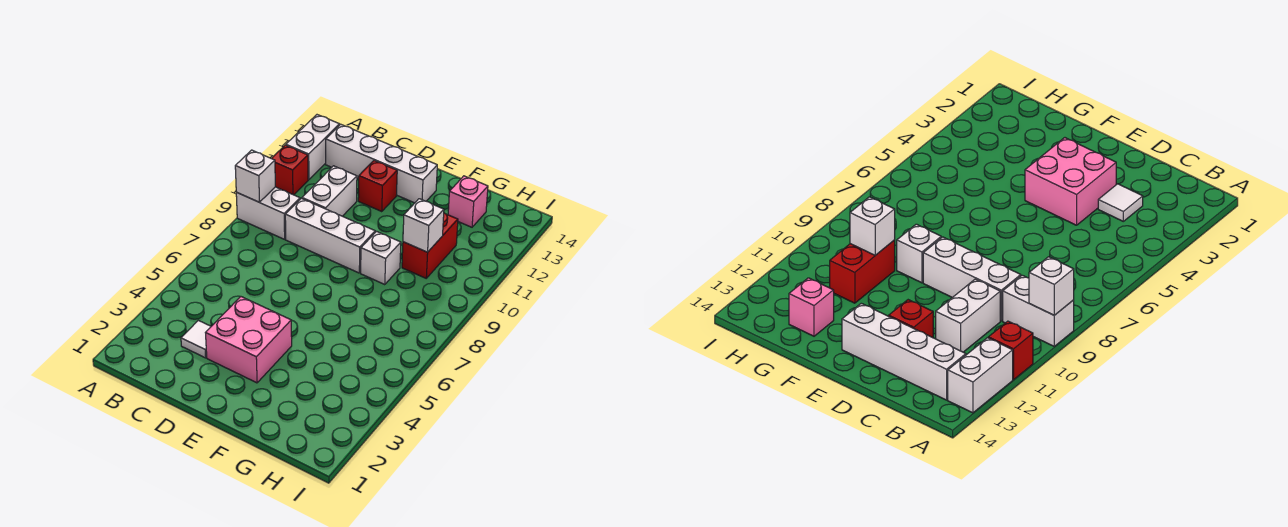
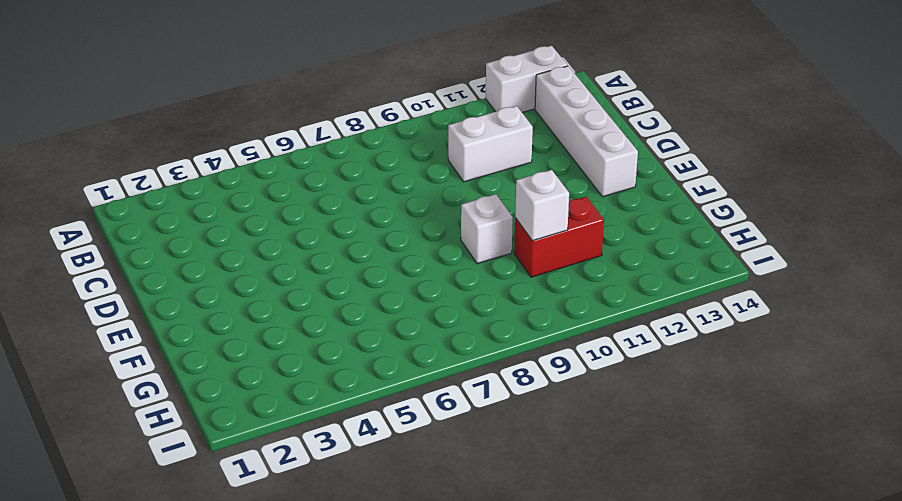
none -> white 1x2 brick [236,187,300,239]
none -> red 1x1 brick [271,145,308,195]
none -> white 1x1 tile [181,320,211,358]

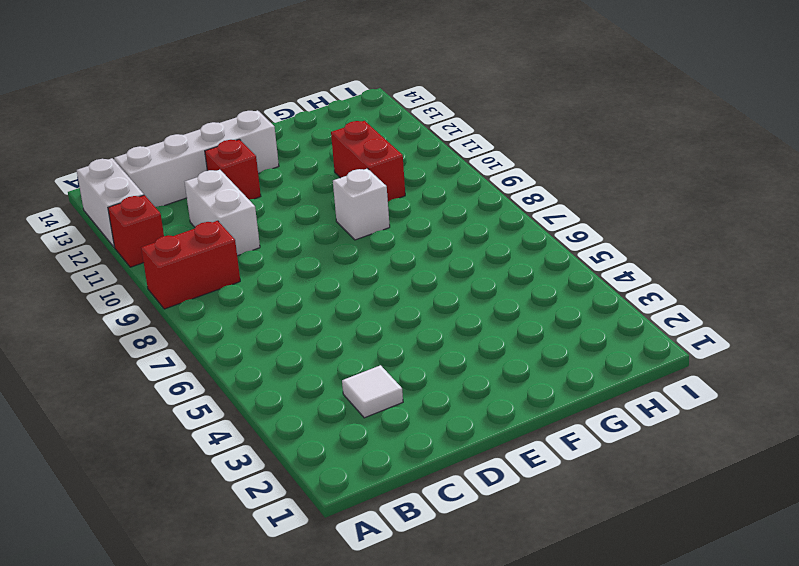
red 1x2 brick [141,221,240,309] -> white 1x2 brick [236,187,300,239]
none -> white 1x3 brick [285,198,375,273]
none -> pink 2x2 brick [206,297,292,383]
none -> pink 1x1 brick [448,176,488,227]

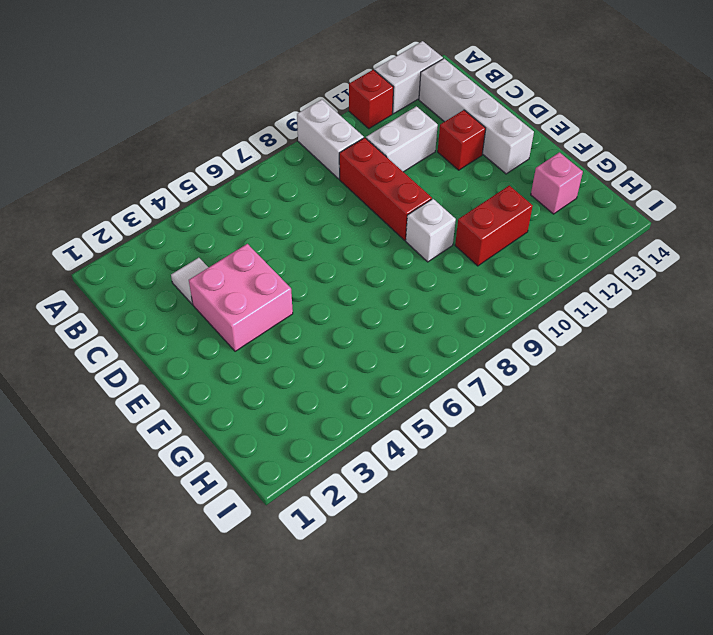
red 1x3 brick [339,138,432,240] -> white 1x3 brick [285,198,375,273]
none -> white 1x1 brick [235,150,275,202]
none -> white 1x1 brick [403,199,444,252]

